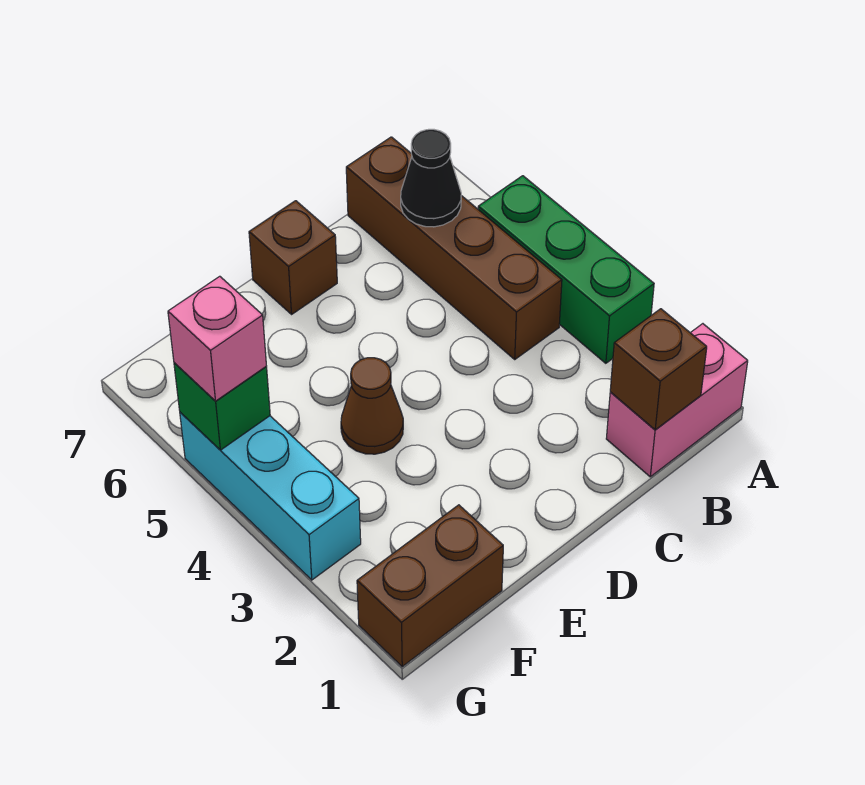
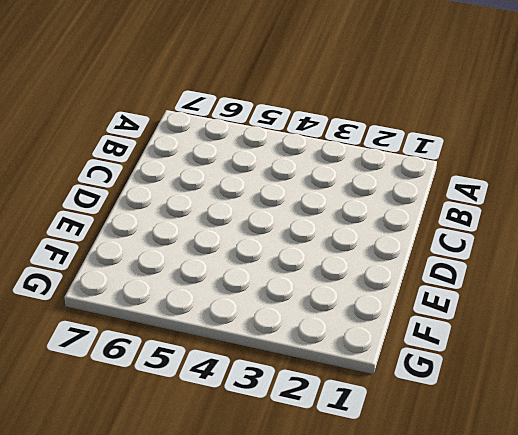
none -> pink 1x2 brick [606,324,748,477]
none -> green 1x3 brick [478,176,654,363]

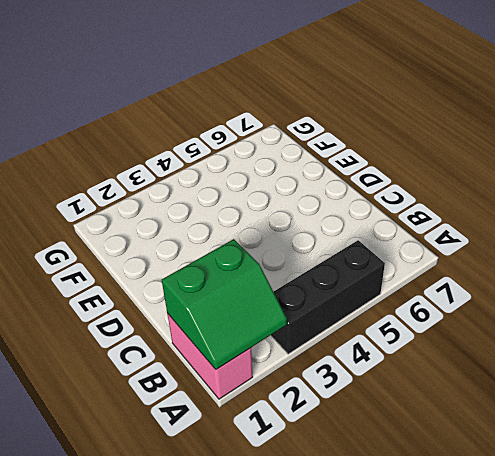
green 2x2 slope [162,239,287,370] -> brown 1x1 brick [610,309,707,430]
black 1x3 brick [270,240,385,354] -> green 1x3 brick [478,176,654,363]
none -> brown 1x4 brick [346,137,562,359]
none -> brown 1x1 brick [249,201,337,314]

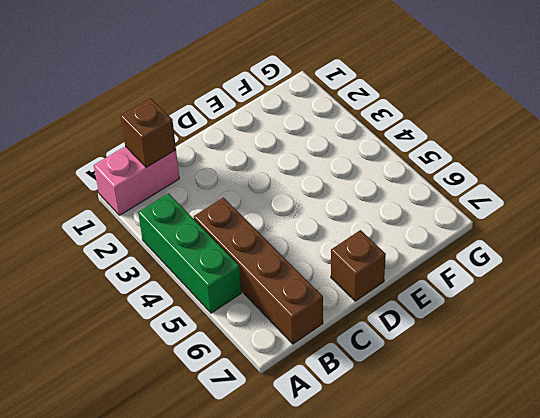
none -> brown 1x1 cone [341,358,403,454]
none -> brown 1x2 brick [357,505,503,667]

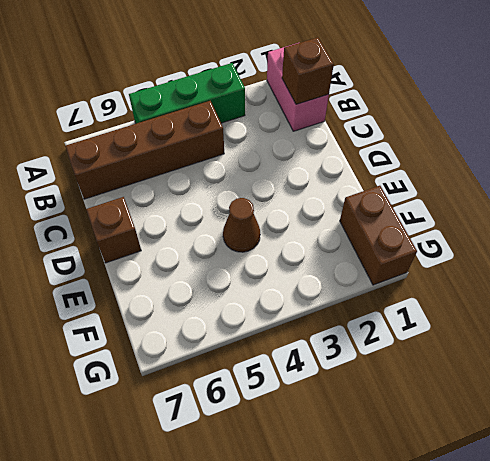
none -> cyan 1x3 brick [180,412,361,580]
none -> black 1x1 cone [401,129,461,227]

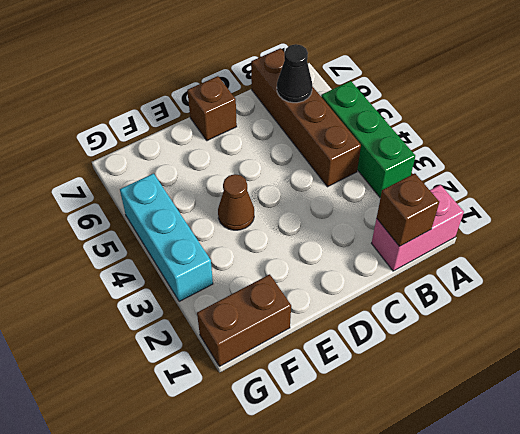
none -> green 1x1 brick [174,363,270,450]
none -> pink 1x1 brick [168,276,266,401]

